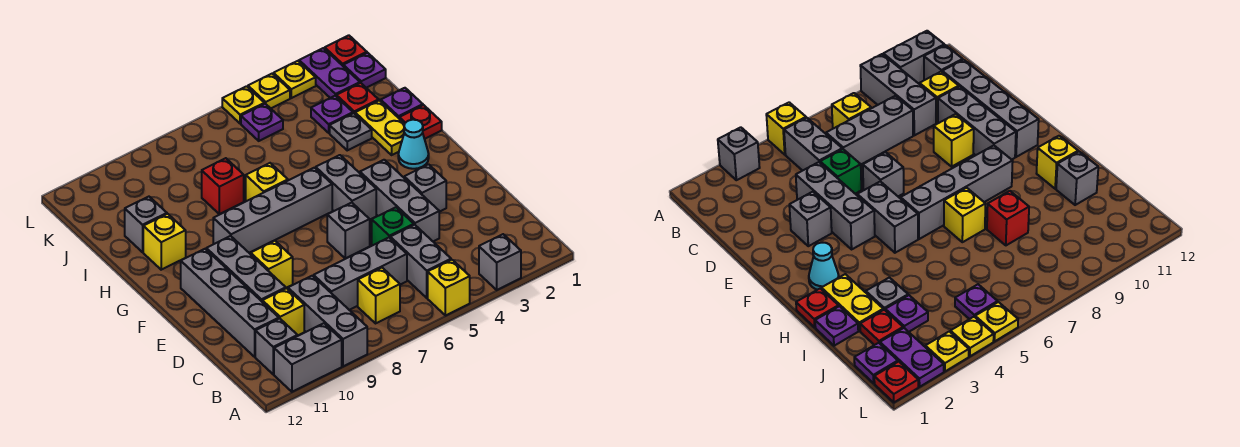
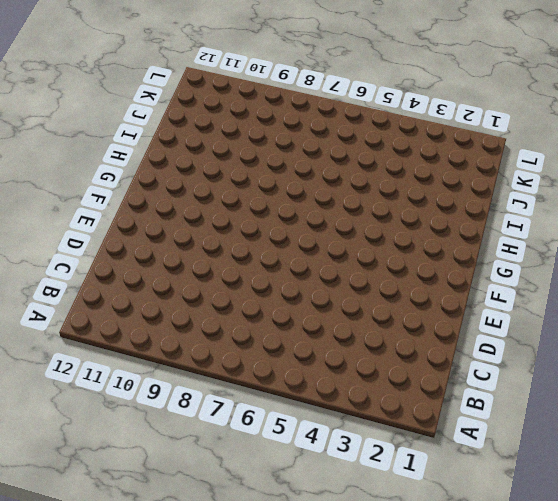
none -> grey 1x1 brick [479,234,521,290]
none -> yellow 1x1 brick [428,260,470,316]
none -> grey 1x3 brick [288,276,367,366]
none -> grey 1x2 brick [274,323,342,392]

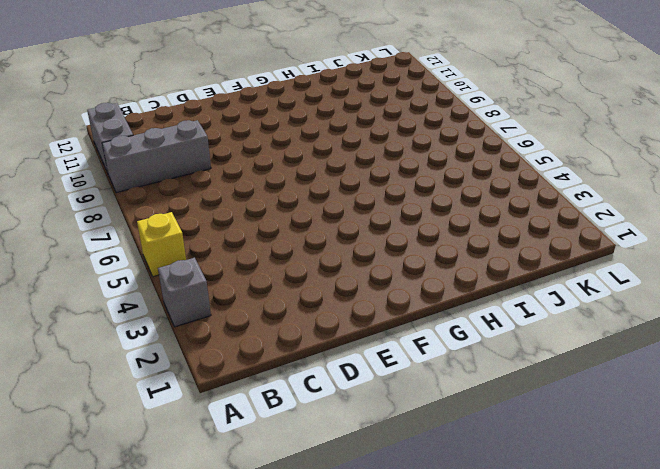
none -> grey 1x2 brick [390,225,451,298]
none -> yellow 1x1 brick [358,268,400,323]
none -> grey 1x1 brick [255,318,298,374]
none -> grey 1x3 brick [313,238,407,310]

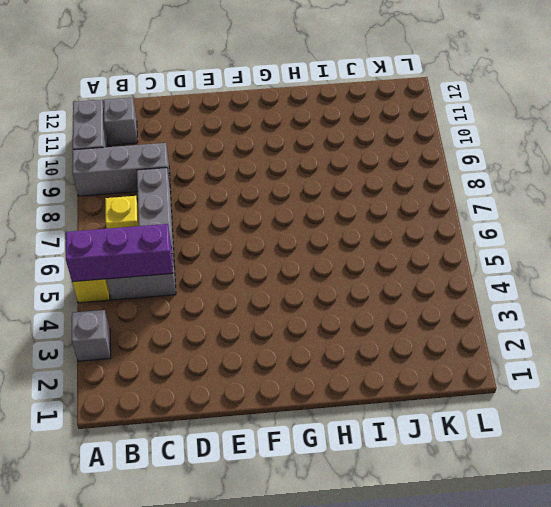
purple 1x3 brick [66,224,173,282] -> none
none -> yellow 1x1 brick [262,288,304,335]
none -> grey 1x4 brick [181,249,279,357]
none -> grey 1x3 brick [360,160,439,241]
none -> green 1x1 brick [372,207,414,246]

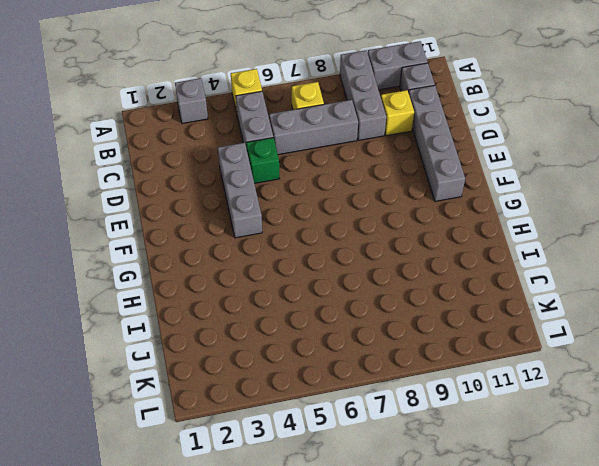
none -> grey 1x3 brick [206,236,286,301]
none -> grey 1x1 brick [404,164,446,212]
none -> grey 1x1 brick [327,203,370,258]
none -> yellow 1x1 brick [251,241,293,288]

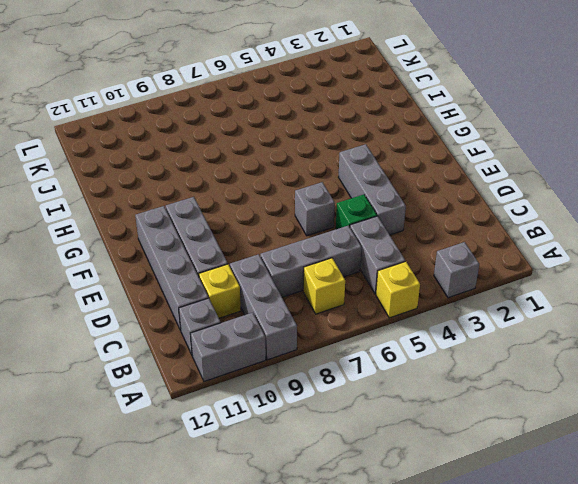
none -> grey 1x1 brick [404,164,446,212]
none -> yellow 1x1 brick [251,241,293,288]
none -> grey 1x2 brick [316,155,376,219]
none -> cyan 1x1 cone [398,120,429,169]

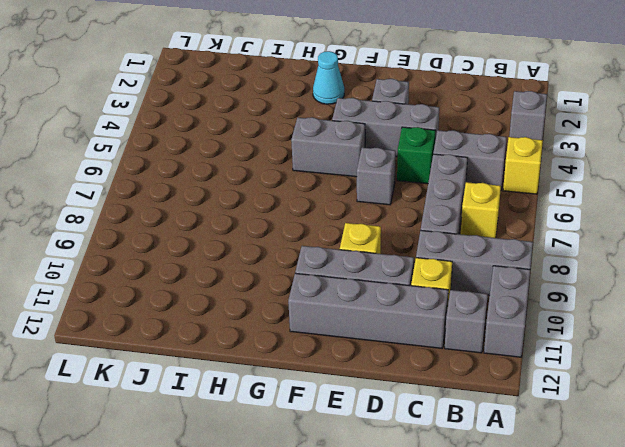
none -> grey 1x4 brick [213,168,332,253]
none -> red 1x1 plate [399,105,442,139]
none -> yellow 1x2 plate [355,100,405,155]
none -> yellow 1x1 brick [246,163,288,201]

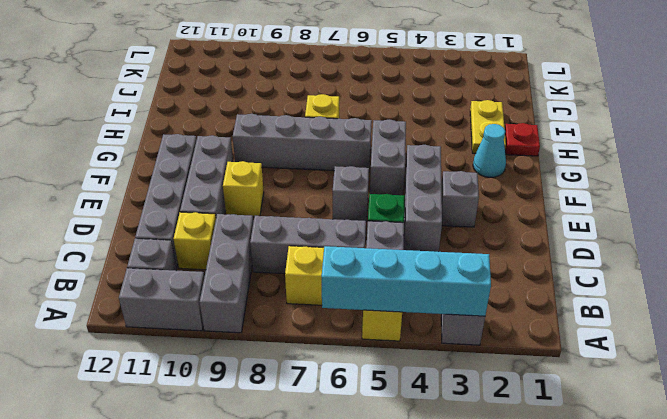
cyan 1x4 brick [322,246,491,316] -> none
none -> yellow 1x1 brick [143,214,186,270]
none -> purple 1x1 plate [381,88,423,118]
none -> grey 1x1 plate [330,113,372,150]
none -> red 1x1 brick [202,158,244,214]

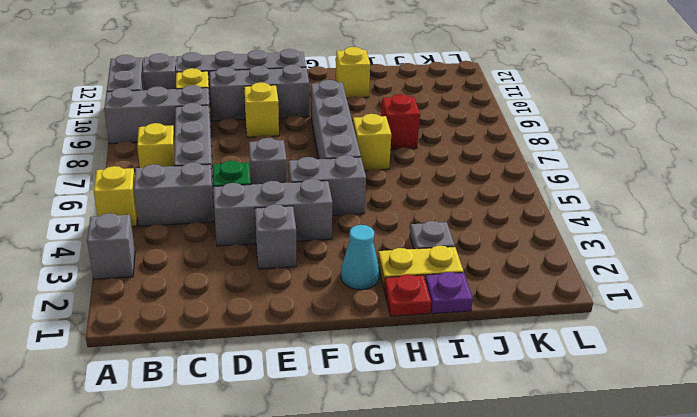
none -> grey 1x1 brick [125,197,167,252]
none -> red 1x1 plate [336,83,379,114]
none -> purple 1x1 plate [311,96,353,133]
none -> purple 1x1 plate [343,53,386,88]

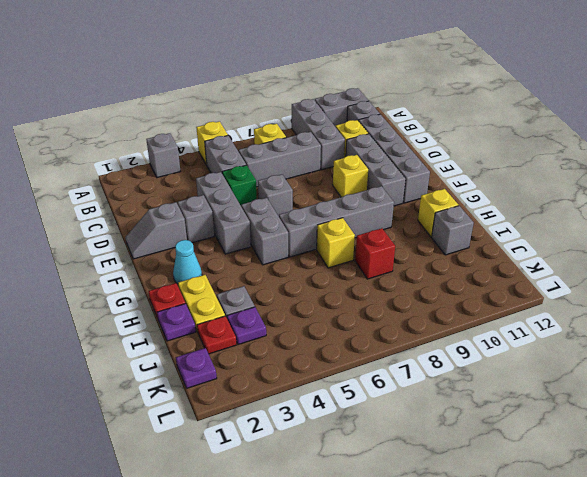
grey 1x2 slope [125,202,187,259] -> none
none -> purple 1x2 plate [299,48,360,98]
none -> purple 1x1 plate [241,104,283,141]
none -> red 1x1 plate [325,35,367,66]
none -> yellow 1x1 plate [274,61,316,98]

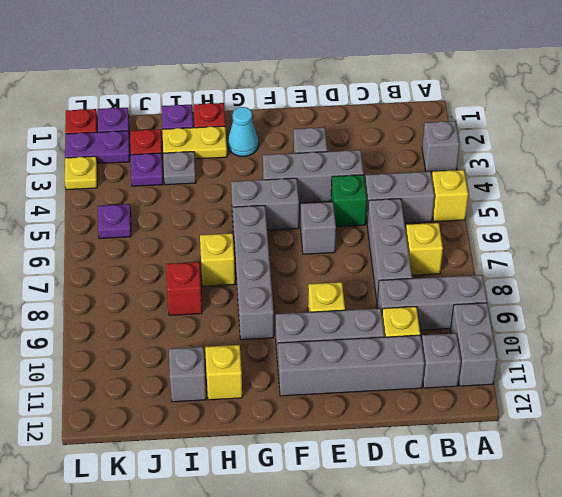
none -> yellow 1x1 plate [248,74,290,108]
none -> yellow 1x1 plate [222,86,264,124]

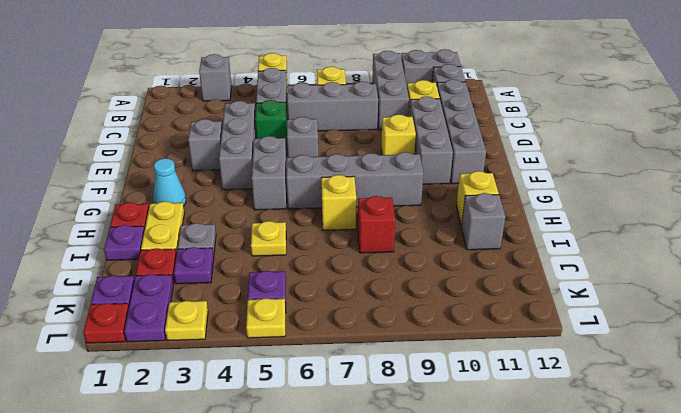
yellow 1x1 plate [251,221,286,256] -> yellow 1x1 plate moved to [248,74,290,108]

